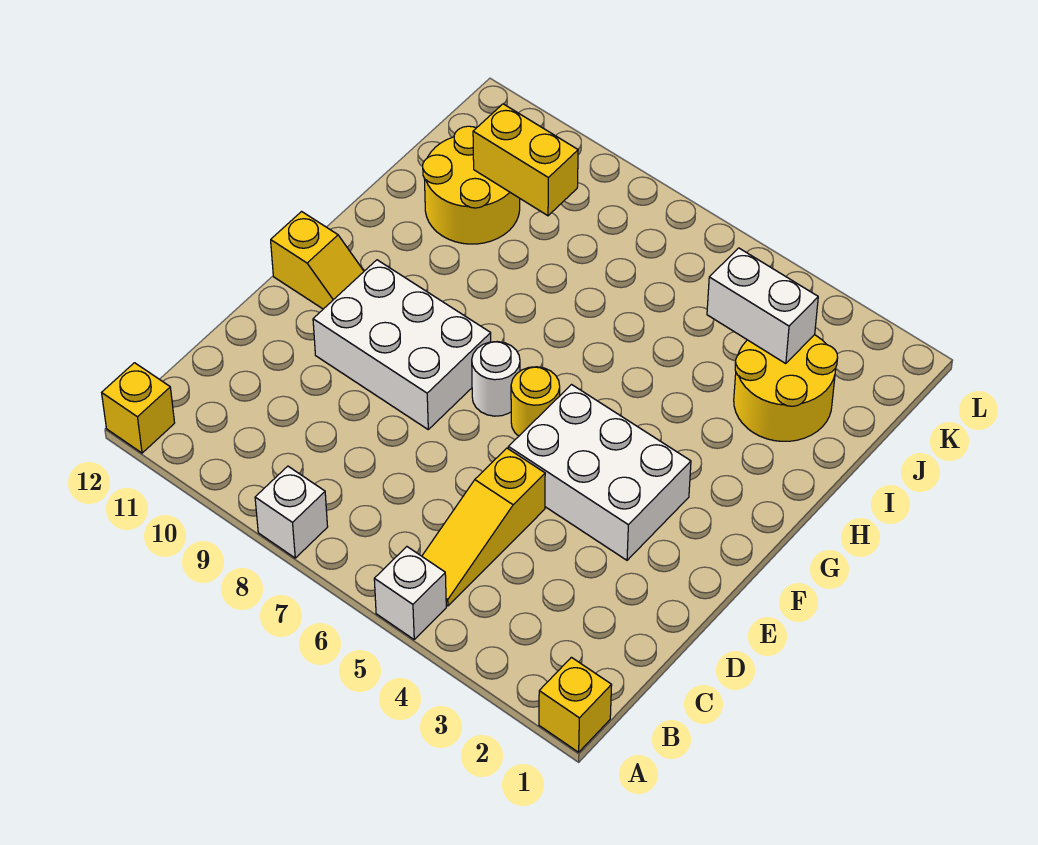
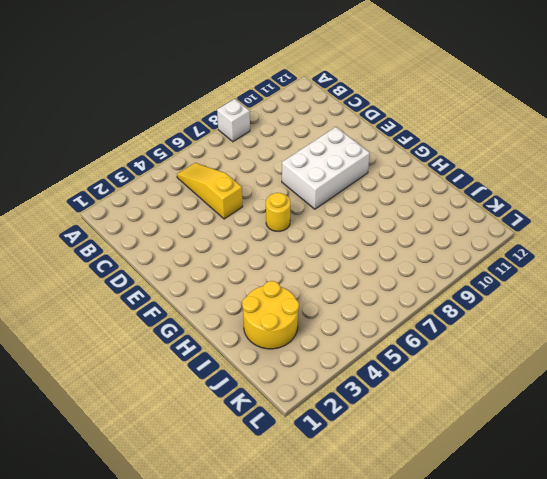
none -> yellow 1x1 brick [539,657,612,752]
none -> white 1x1 brick [374,547,446,639]
none -> yellow 1x1 brick [102,363,175,453]

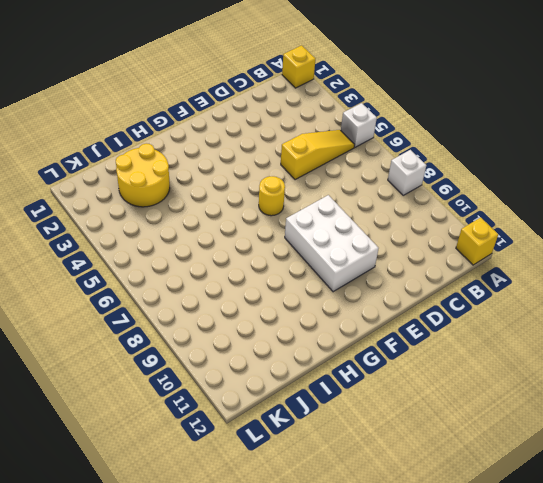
none -> white 2x3 brick [508,385,691,560]
none -> white 1x1 round brick [472,342,520,416]
none -> yellow 1x2 slope [271,212,364,309]

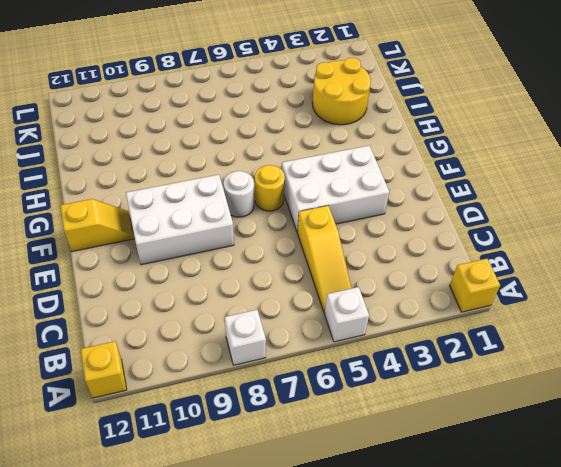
none -> yellow 2x2 round brick [423,126,520,244]
none -> white 1x2 brick [707,248,818,364]
none -> yellow 1x2 brick [473,104,578,216]

